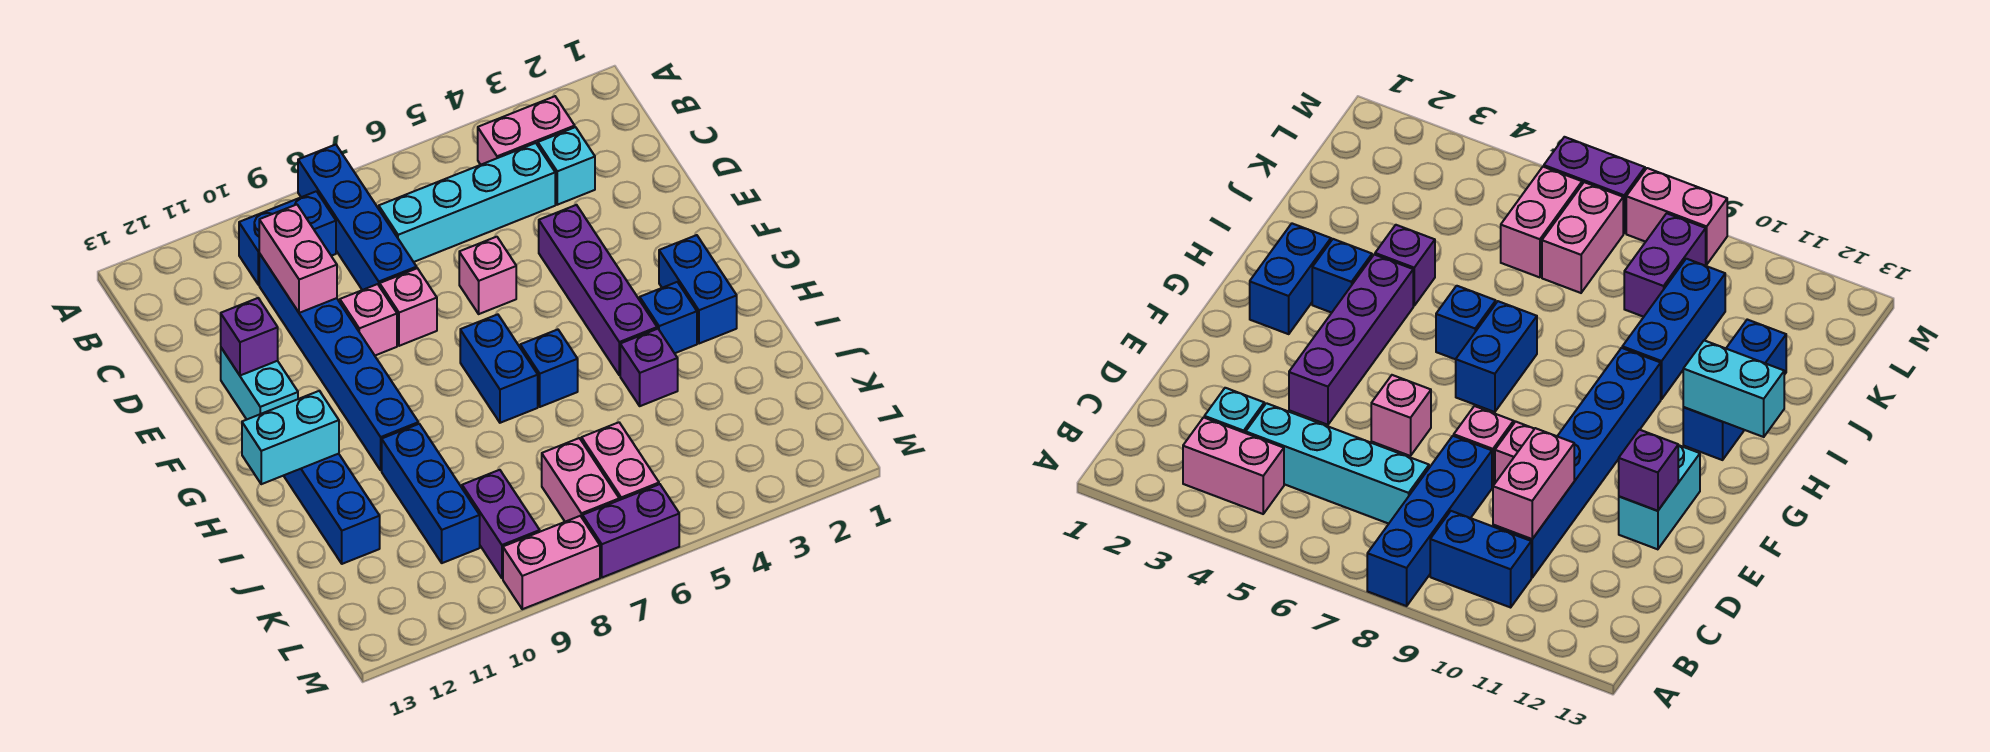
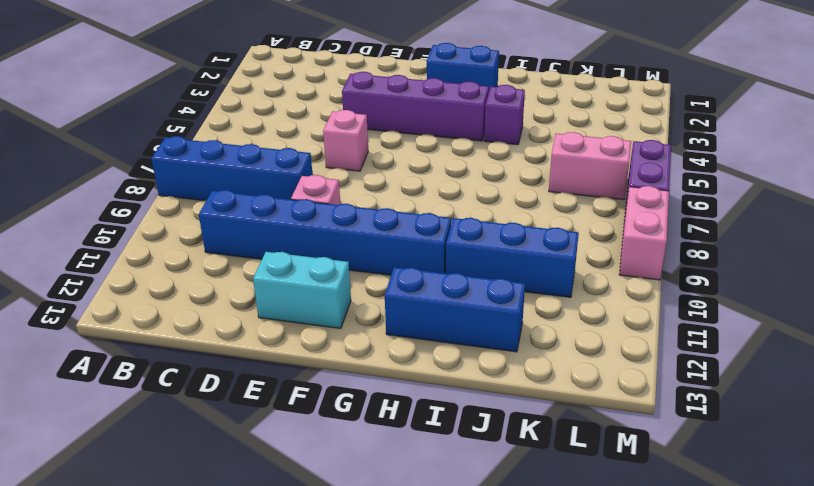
none -> pink 1x2 brick [478,96,575,165]
none -> blue 1x2 brick [239,191,336,285]
none -> cyan 1x1 brick [538,127,595,205]

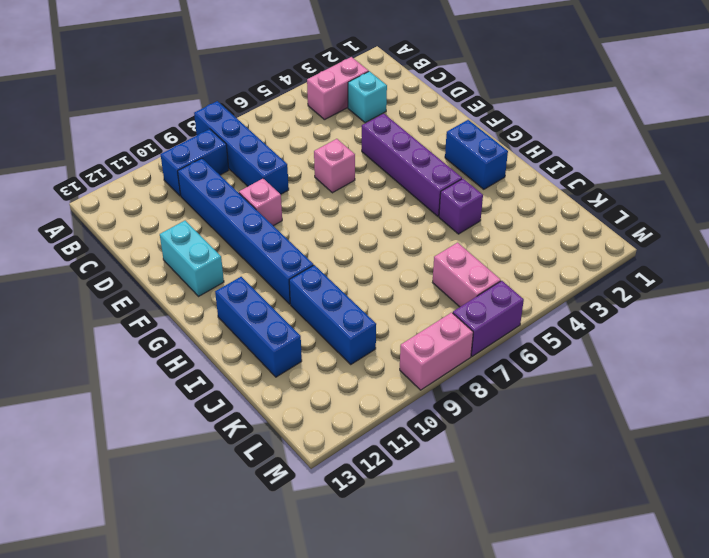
none -> cyan 1x4 brick [379,143,555,262]
none -> pink 1x1 brick [380,268,437,346]
none -> blue 1x2 brick [460,314,538,423]

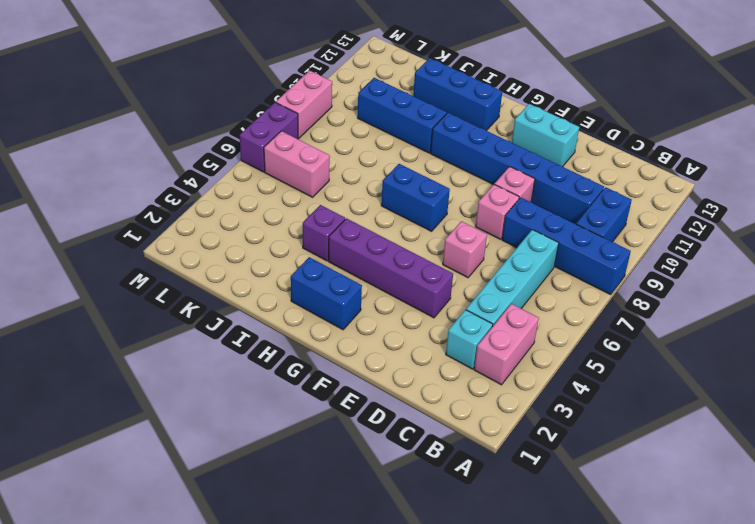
none -> blue 1x1 brick [640,282,697,353]
none -> blue 1x1 brick [520,330,578,407]
none -> pink 1x2 brick [542,438,619,522]

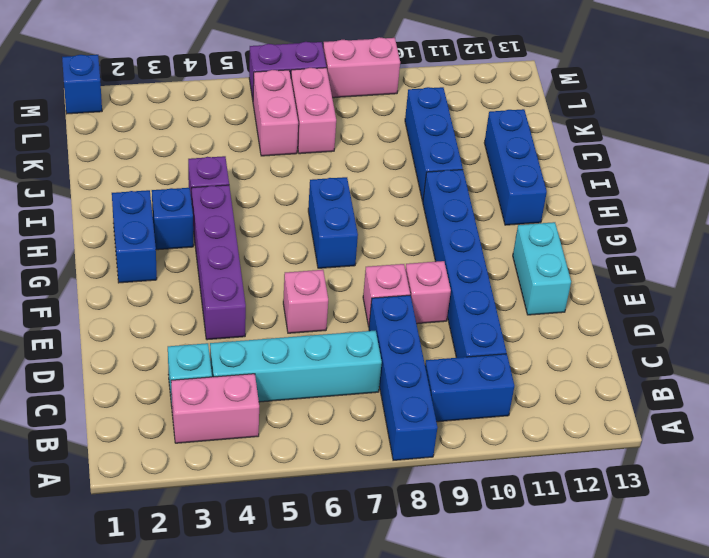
blue 1x1 brick [62,55,102,114] -> blue 1x1 brick moved to [520,330,578,407]
none -> purple 1x2 brick [462,470,540,578]
none -> pink 1x2 brick [259,205,337,313]
none -> purple 1x1 brick [221,298,278,375]

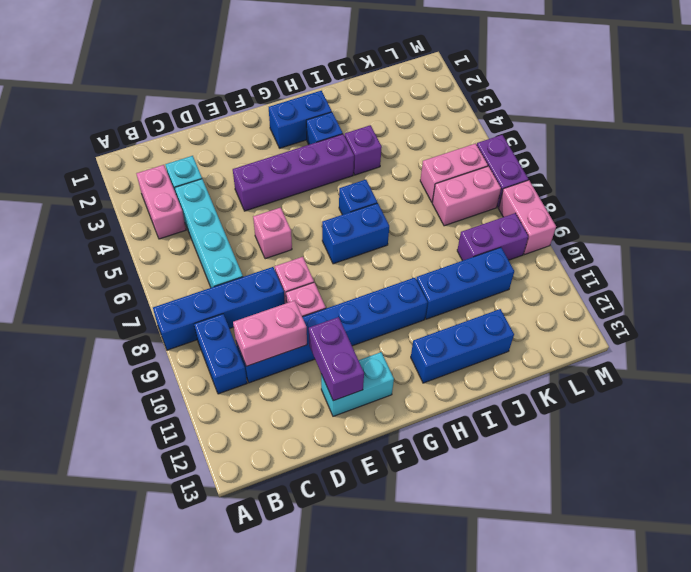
purple 1x2 brick [309,317,364,401] -> purple 1x1 brick [221,298,278,375]
none -> cyan 1x2 brick [242,391,339,484]

